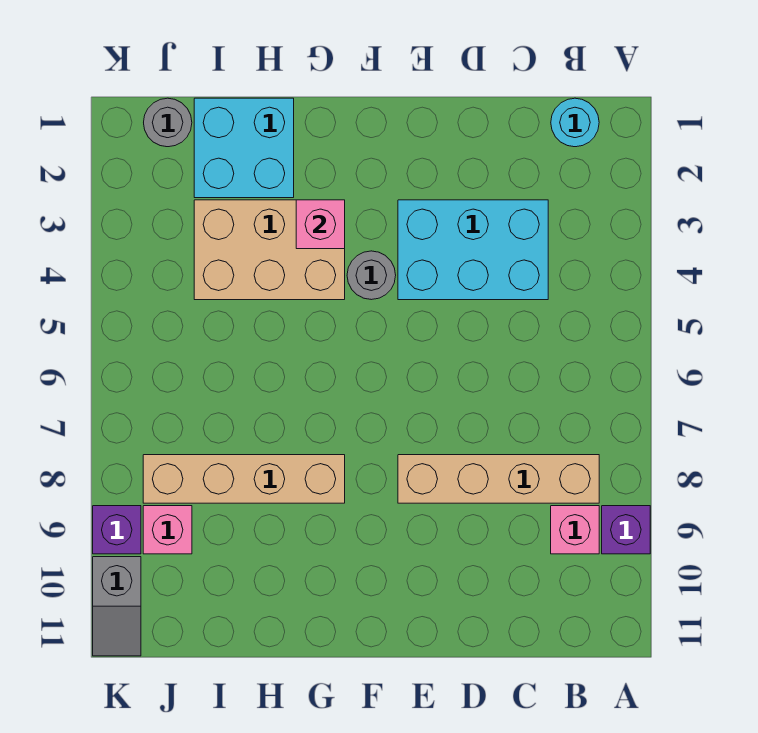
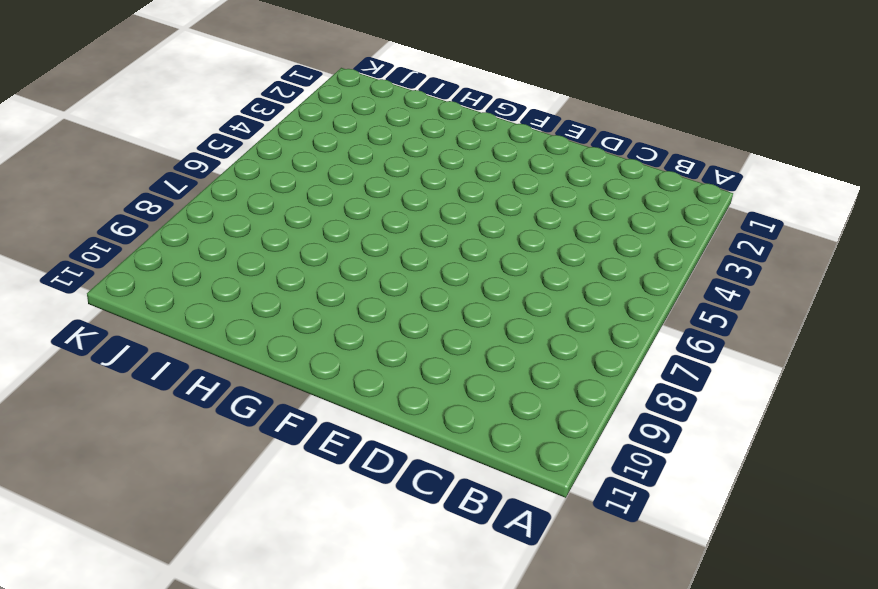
none -> purple 1x1 brick [602,506,650,554]
none -> cyan 1x1 round brick [551,98,599,147]
none -> tan 1x4 brick [398,455,599,503]

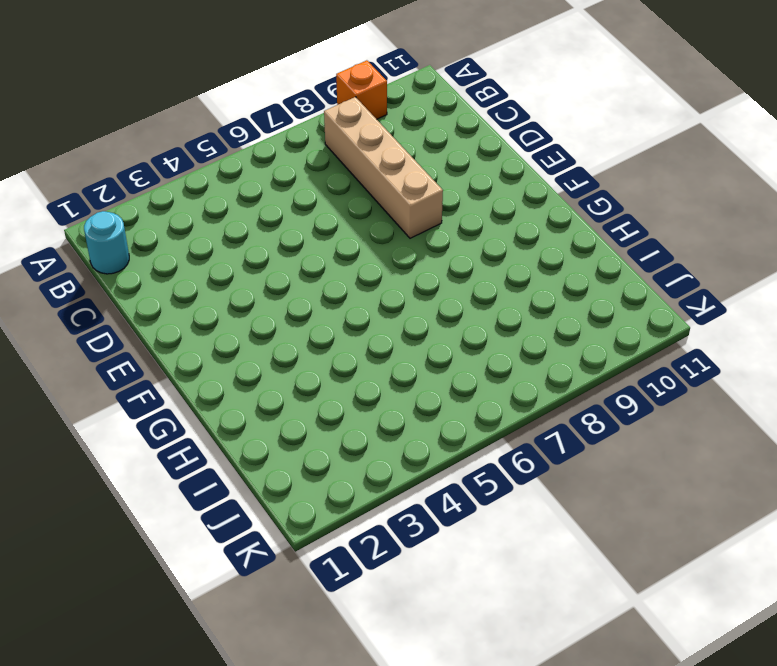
orange 1x1 brick [336,60,387,119] -> purple 1x1 brick [602,506,650,554]
none -> pink 1x1 brick [551,506,599,554]
none -> cyan 2x3 brick [398,200,548,300]
none -> grey 1x1 round brick [347,251,396,300]

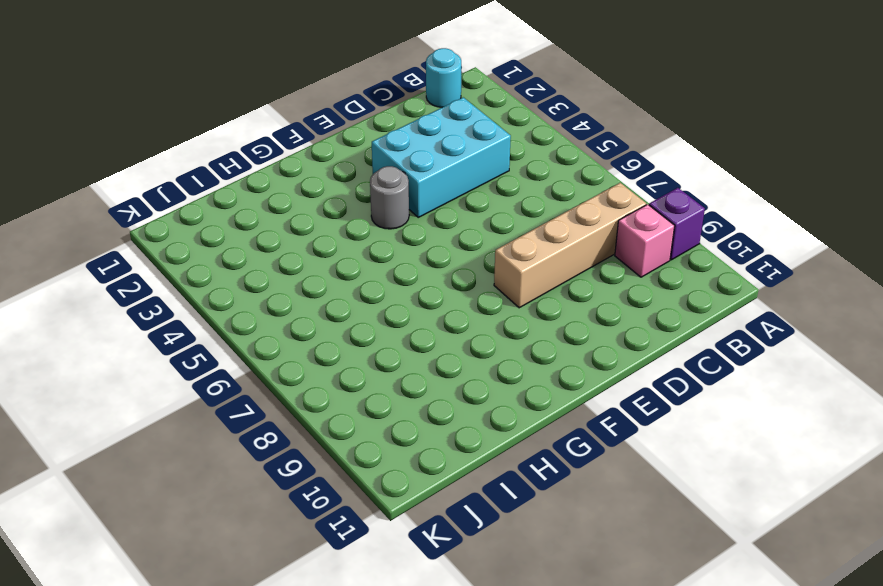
none -> tan 2x3 brick [194,200,345,300]
none -> tan 1x4 brick [143,455,345,503]
none -> cyan 2x2 brick [194,98,294,198]

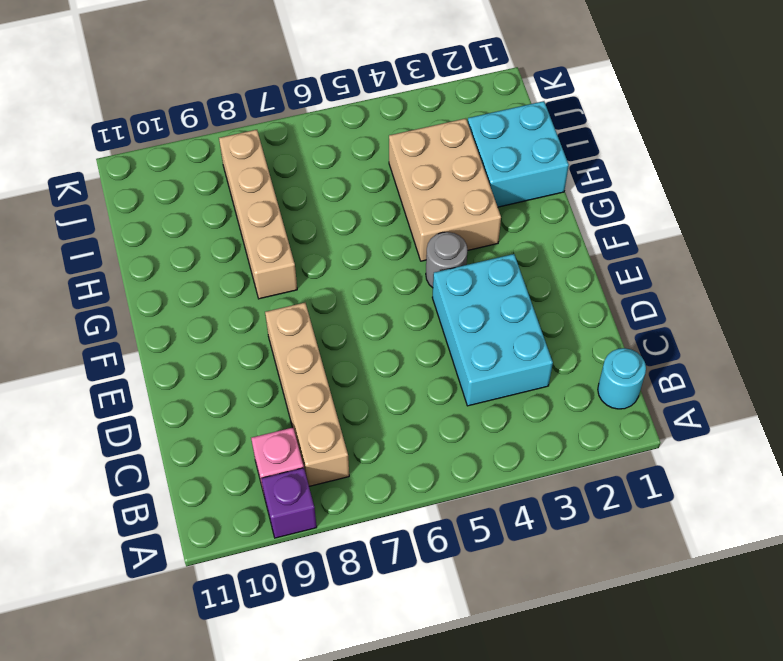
none -> grey 1x1 round brick [144,98,192,147]
none -> pink 1x1 brick [143,506,192,554]
none -> purple 1x1 brick [93,506,141,554]

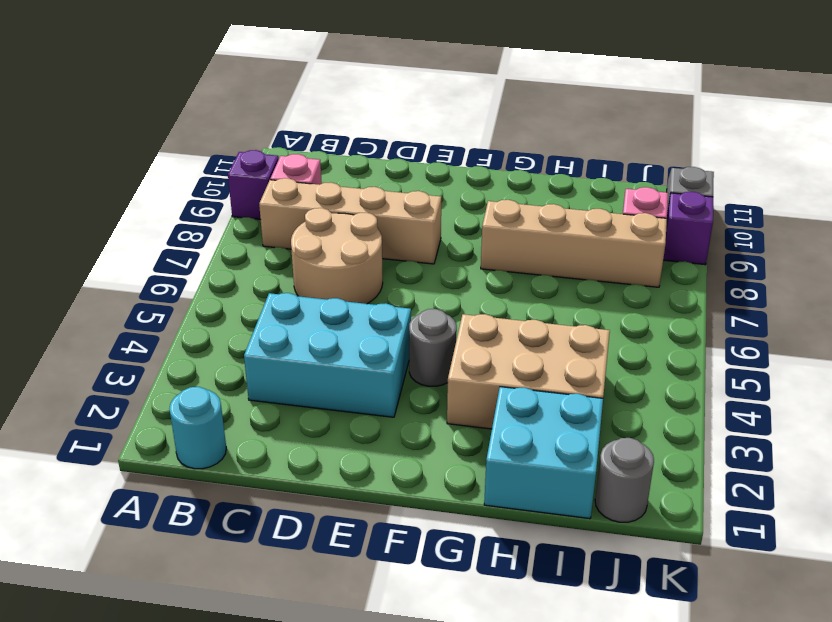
tan 2x2 round brick [291,208,383,304] -> none
none -> pink 1x1 brick [296,200,345,249]

